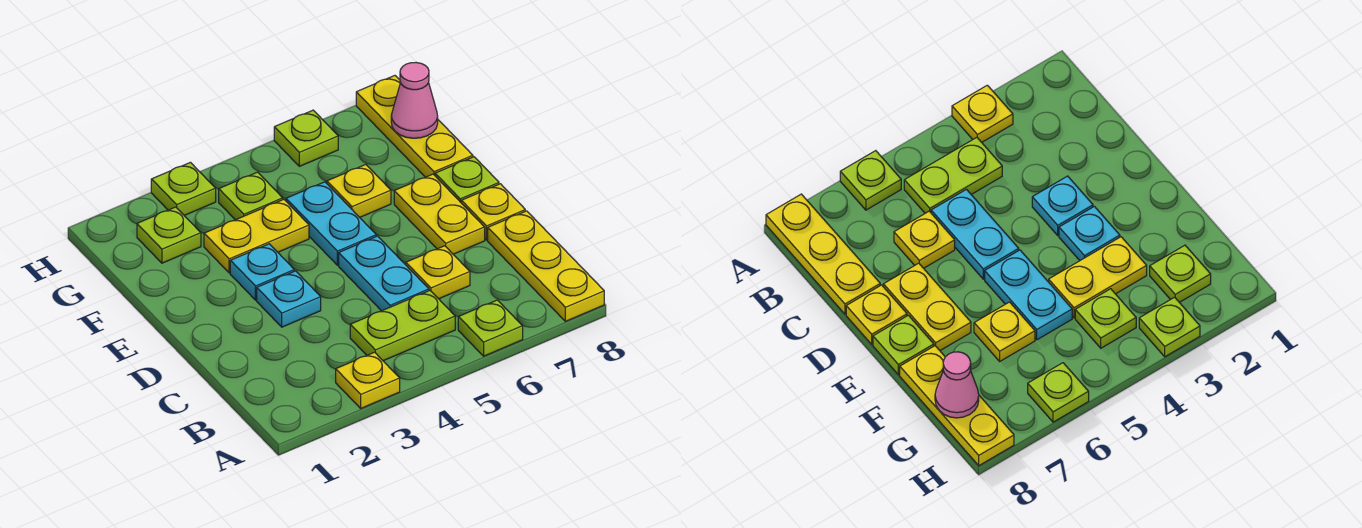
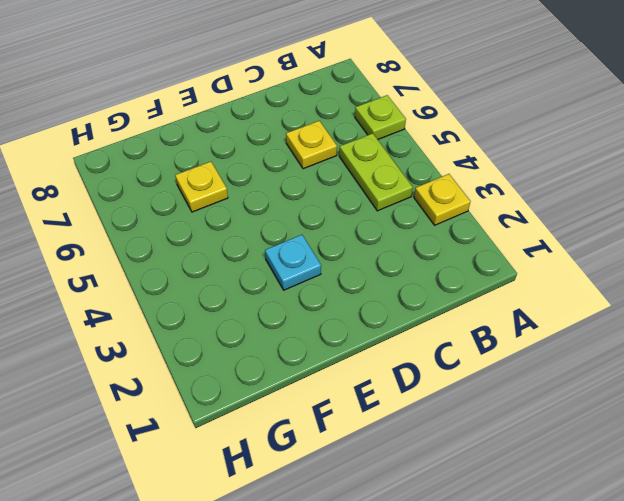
none -> yellow 1x3 plate [488,211,604,321]
none -> cyan 1x2 plate [339,236,429,311]
none -> cyan 1x1 plate [257,271,321,327]

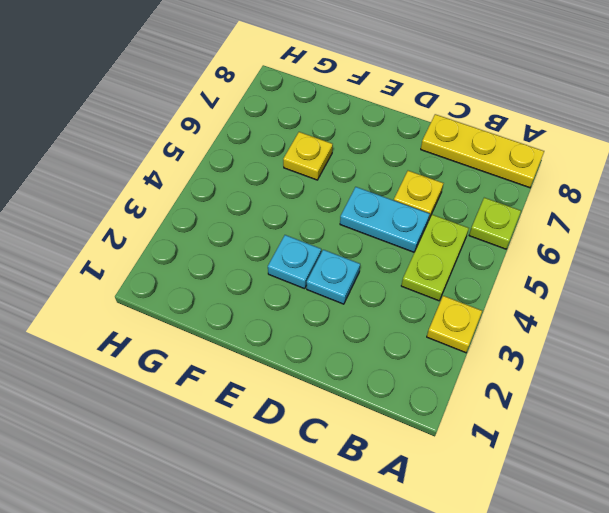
none -> yellow 1x2 plate [394,174,485,254]
none -> yellow 1x1 plate [461,184,525,240]
none -> cyan 1x2 plate [286,182,376,265]

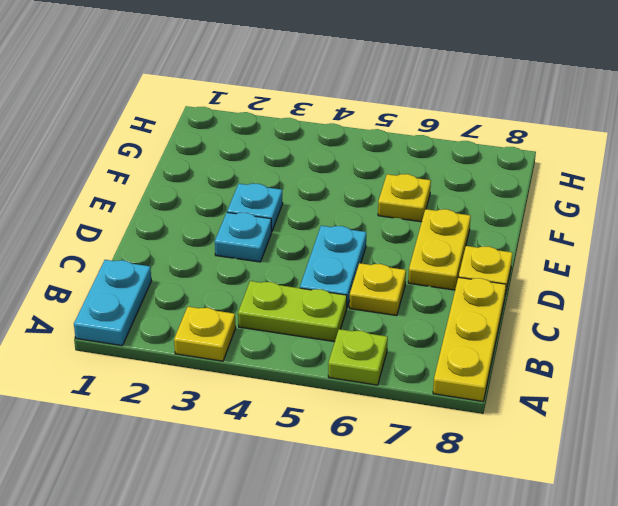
cyan 1x2 plate [74,260,151,346] -> cyan 1x2 plate moved to [286,182,376,265]
none -> lime 1x1 plate [435,157,499,202]
none -> yellow 1x2 plate [204,199,309,273]
none -> yellow 1x3 plate [356,76,473,177]

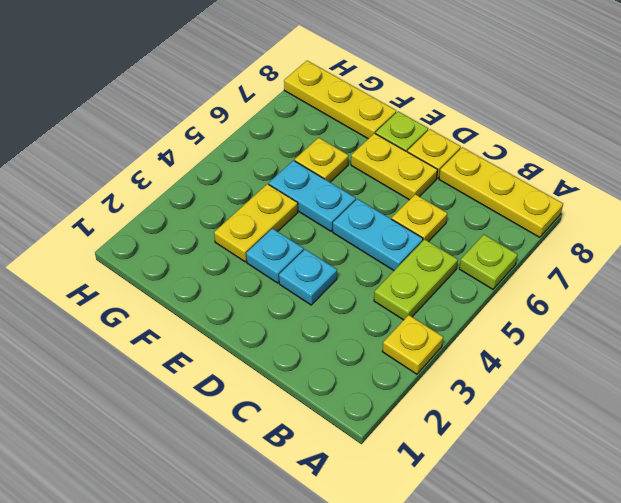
none -> lime 1x1 plate [137,207,201,263]
none -> lime 1x1 plate [219,172,283,220]
none -> lime 1x1 plate [151,162,216,216]

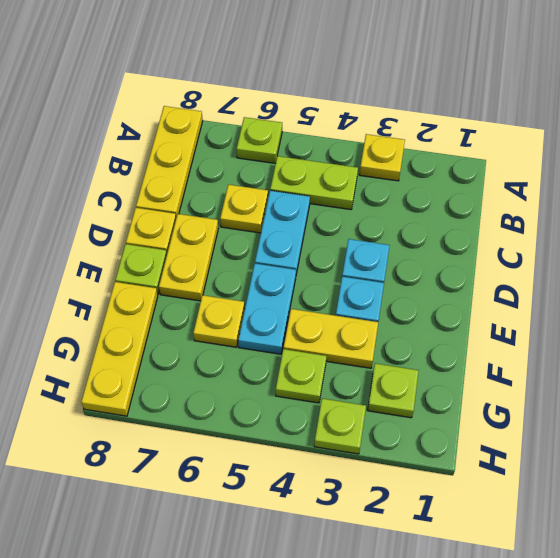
none -> lime 1x1 plate [274,110,338,166]
none -> pink 1x1 cone [391,63,438,138]

